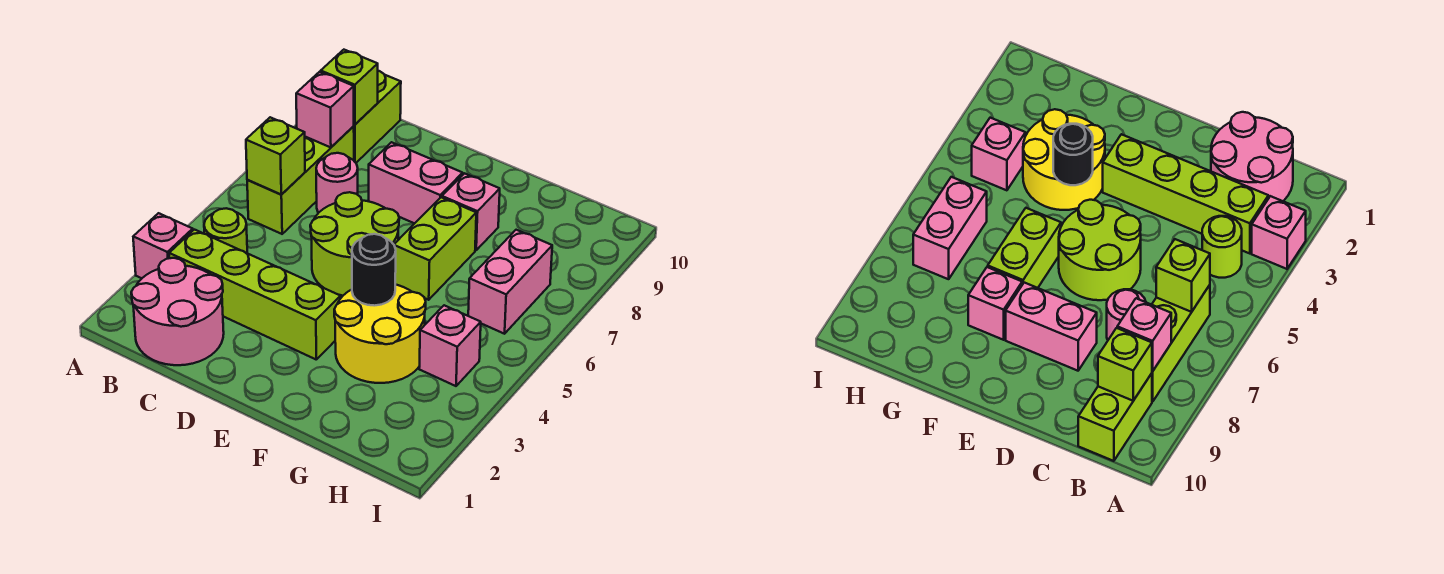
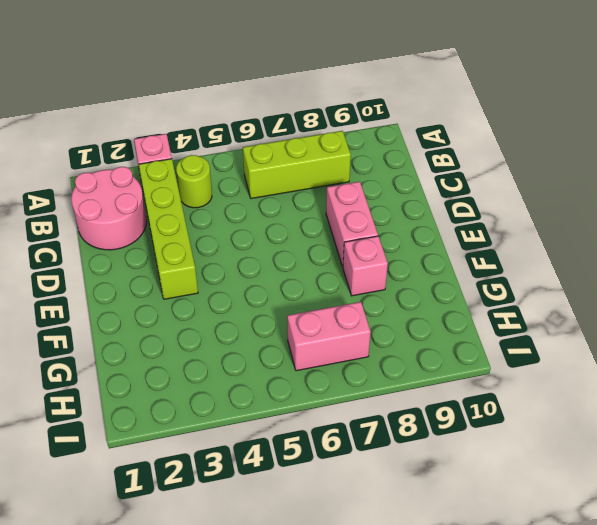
none -> lime 1x2 brick [354,71,401,163]
none -> pink 1x1 round brick [316,153,358,213]
none -> lime 2x2 round brick [310,192,399,296]

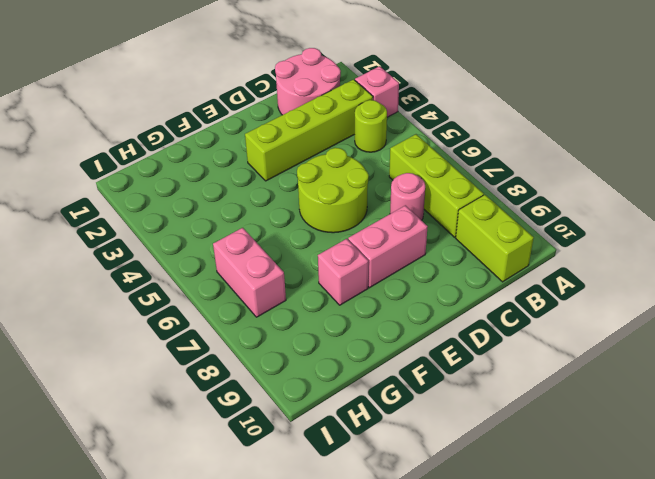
none -> yellow 2x2 round brick [334,285,426,383]
none -> lime 1x2 brick [394,197,476,300]
none -> pink 1x1 brick [419,305,481,386]

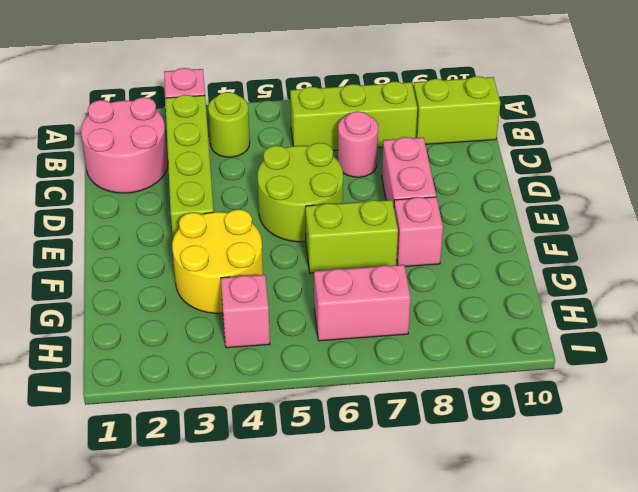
none -> lime 1x1 brick [246,117,305,195]
none -> pink 1x1 brick [296,72,354,147]
none -> lime 1x1 brick [321,50,378,124]

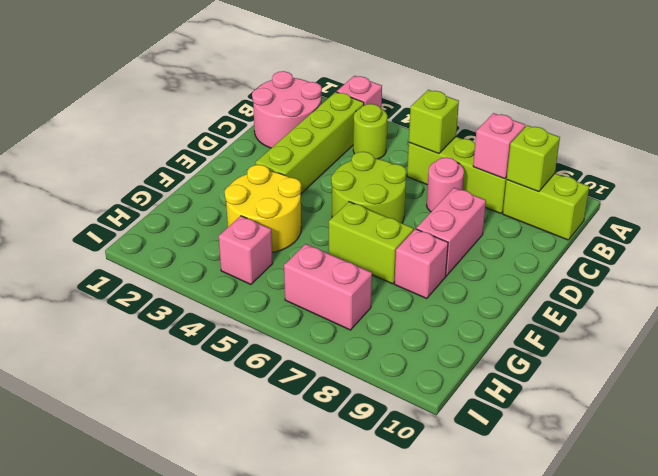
none -> black 1x1 round brick [352,234,396,306]

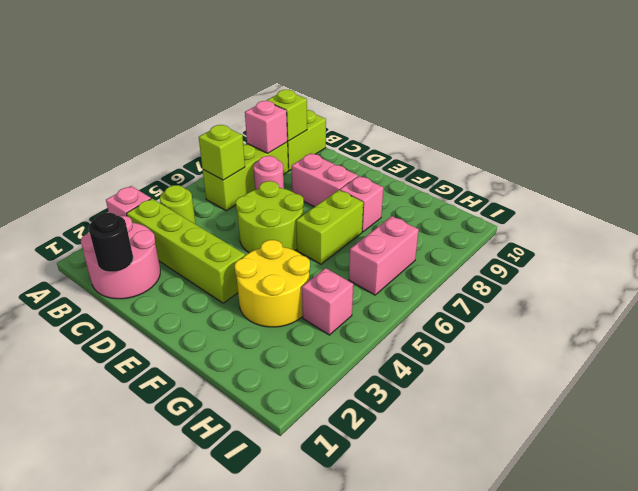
black 1x1 round brick [89,213,133,272] -> black 1x1 round brick moved to [352,234,396,306]

